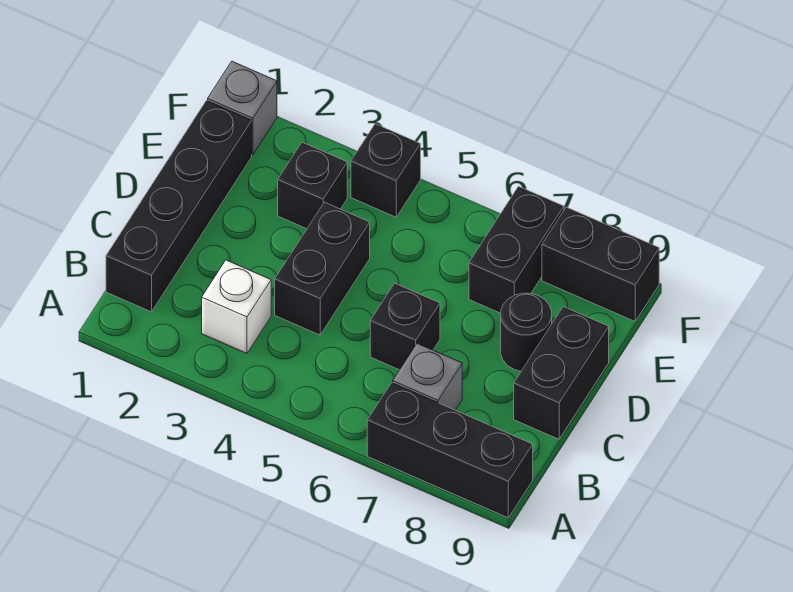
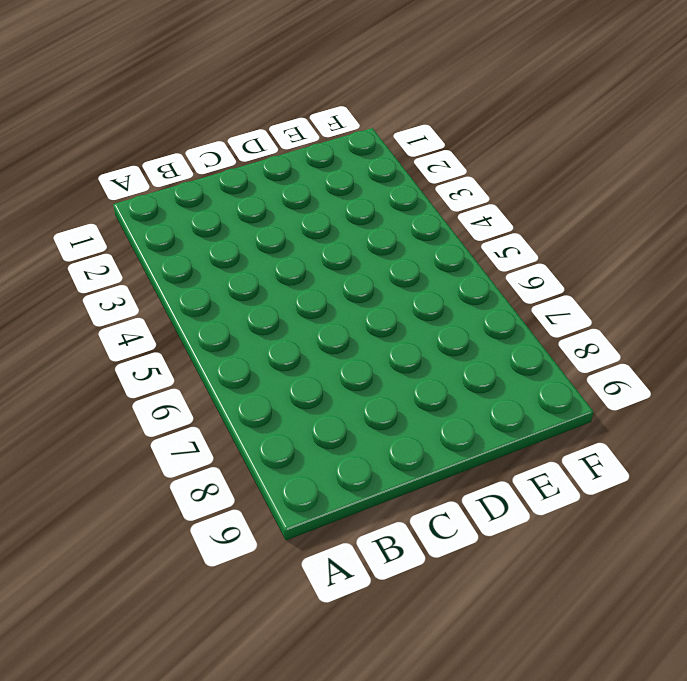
none -> black 1x3 brick [367,383,533,518]
none -> black 1x4 brick [106,101,252,312]
none -> white 1x1 brick [202,260,271,353]

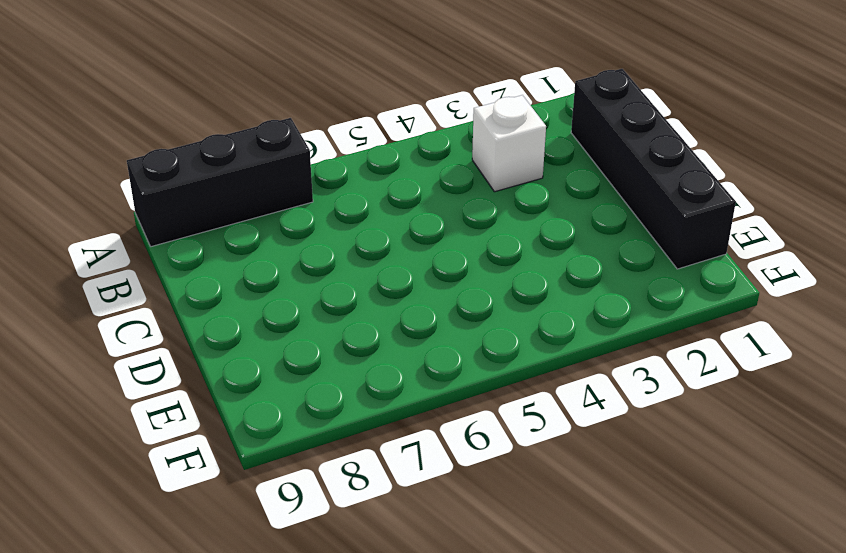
none -> grey 1x1 brick [393,343,462,410]
none -> black 1x2 brick [275,202,370,335]
none -> black 1x1 brick [370,283,440,370]

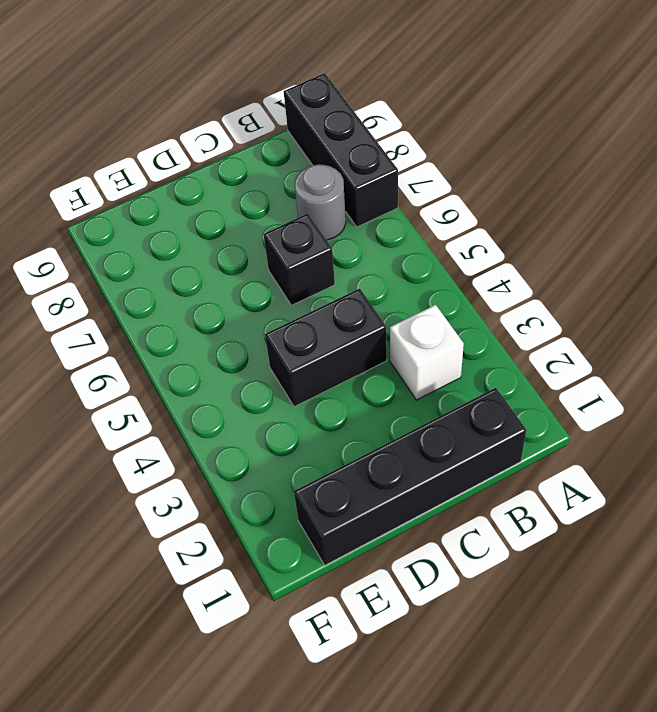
grey 1x1 round brick [295,164,346,240] -> grey 1x1 brick [393,343,462,410]
none -> black 1x2 brick [514,307,609,439]
none -> black 1x1 round brick [501,293,552,371]
none -> black 1x1 brick [278,142,347,229]

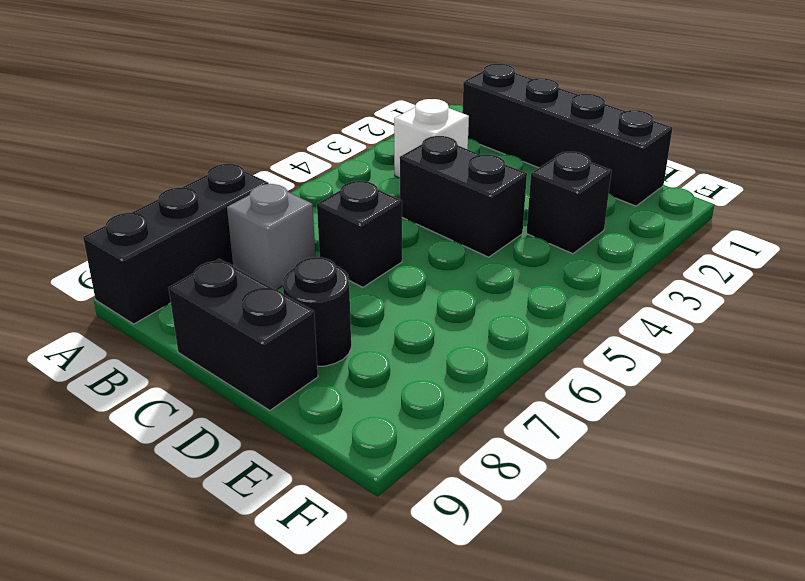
none -> black 1x2 brick [469,186,564,313]
none -> grey 1x1 brick [208,61,277,155]
none -> black 1x1 brick [351,124,421,217]

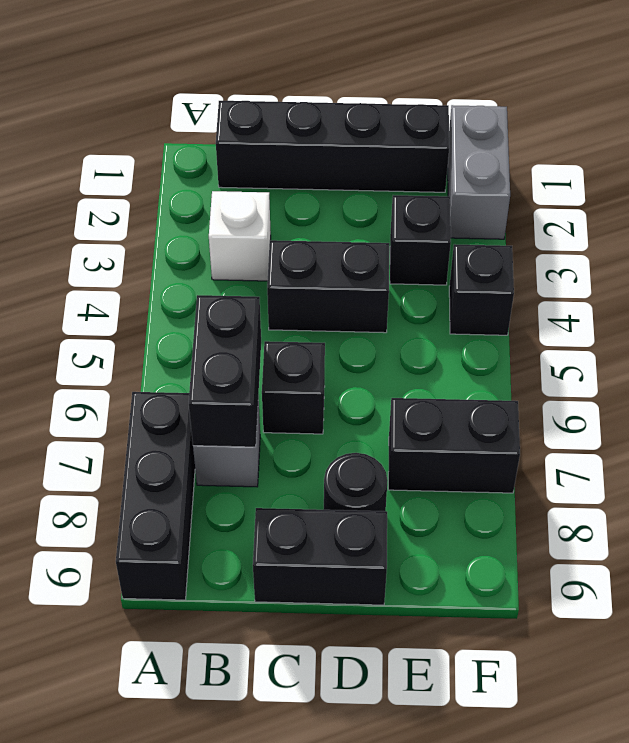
black 1x2 brick [189,295,261,447] -> black 1x2 brick moved to [542,207,659,321]
grey 1x2 brick [448,105,510,239] -> grey 1x1 brick [208,61,277,155]

